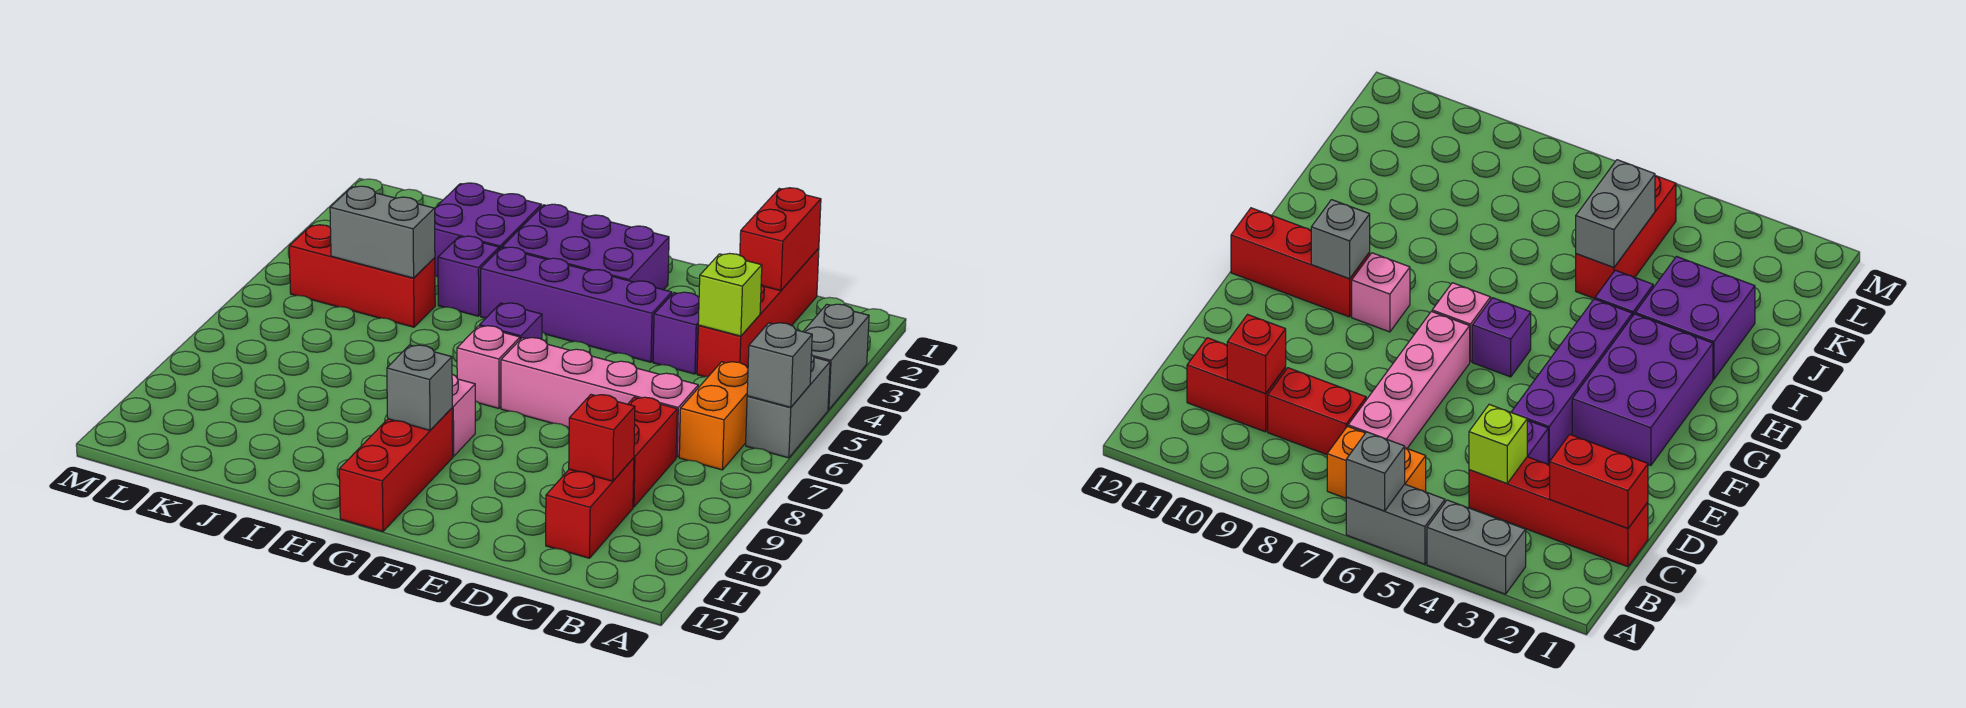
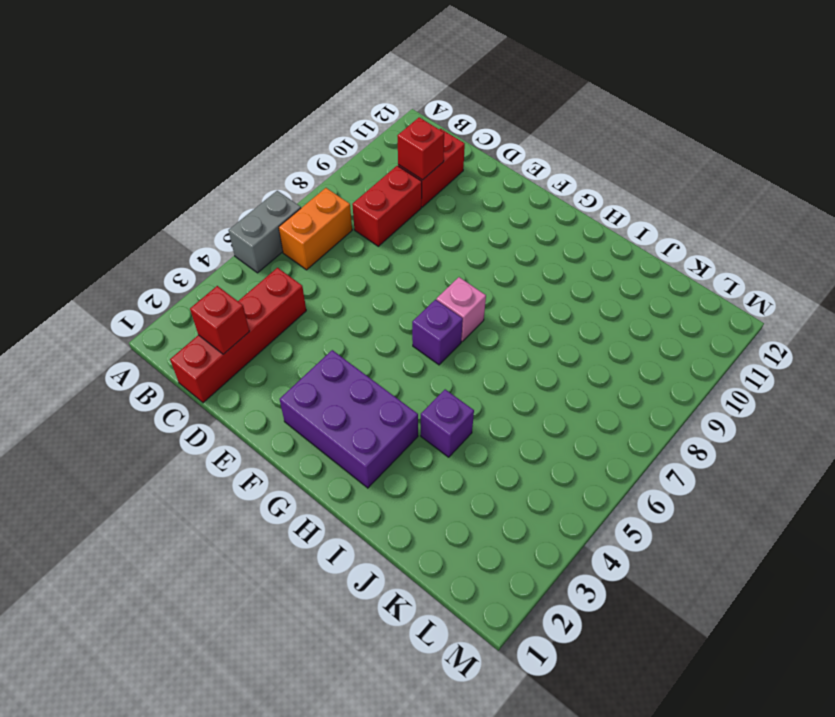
red 1x1 brick [190,286,250,354] -> red 1x2 brick [740,188,821,291]
none -> grey 1x2 brick [803,304,869,410]
none -> pink 1x4 brick [501,338,698,457]
none -> purple 1x1 brick [653,292,699,374]

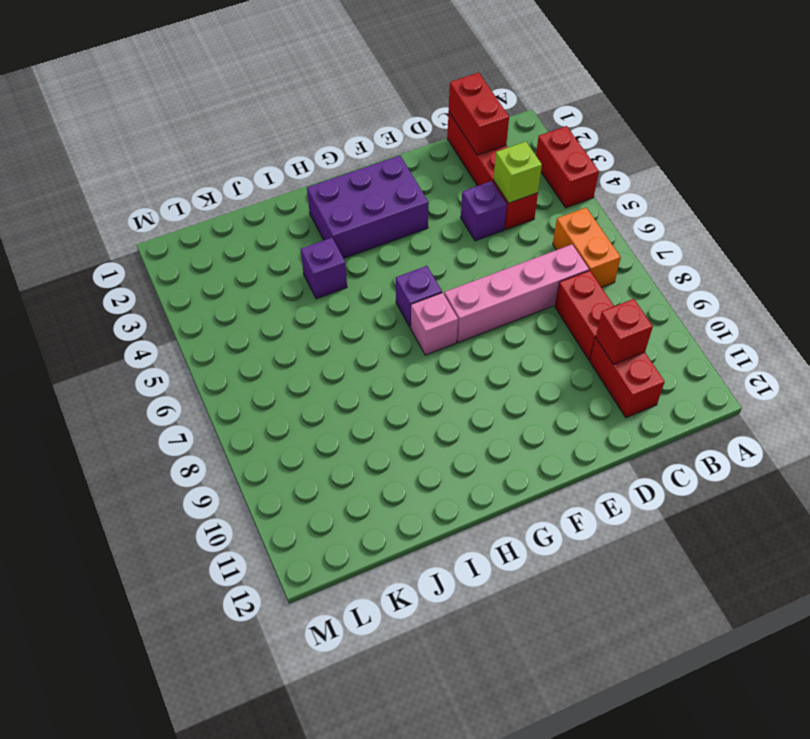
red 1x2 brick [536,126,599,208] -> grey 1x2 brick [803,304,869,410]
none -> grey 1x2 brick [746,354,830,458]
none -> purple 1x4 brick [481,247,672,362]
none -> pink 1x1 brick [452,374,475,457]

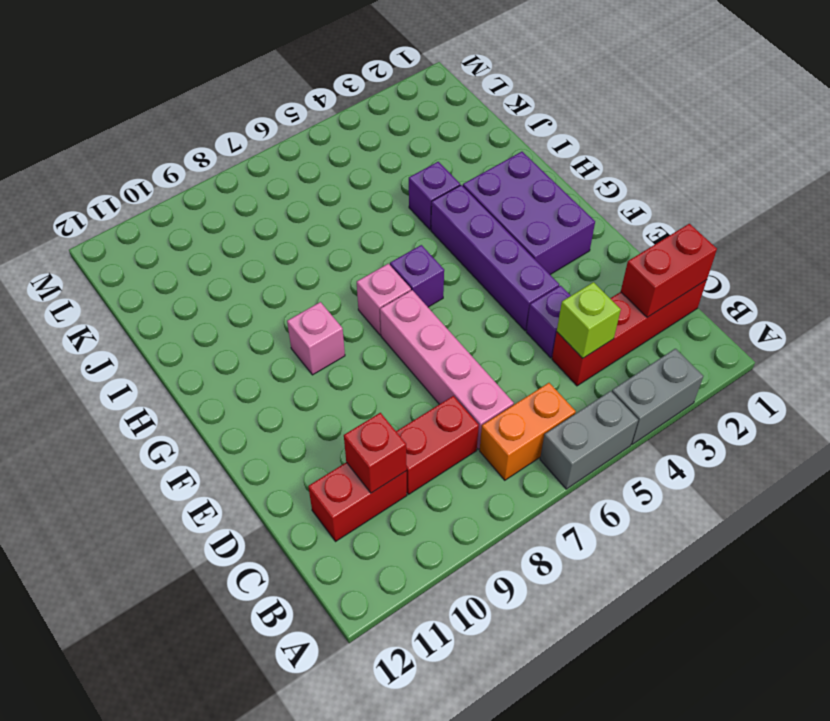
none -> red 1x3 brick [339,408,453,531]
none -> purple 2x2 brick [435,183,542,277]
none -> red 1x3 brick [289,225,435,327]

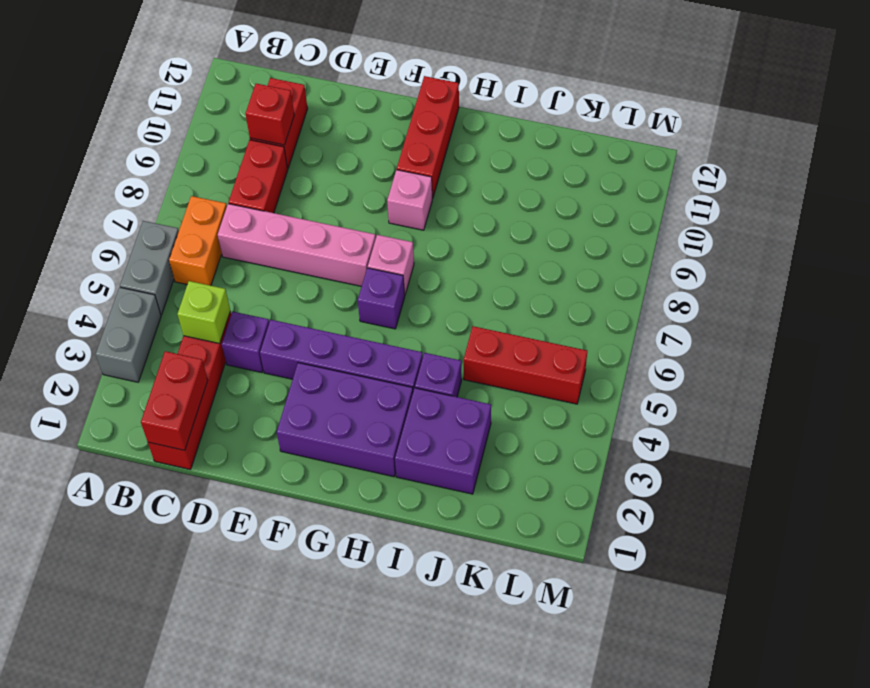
none -> grey 1x1 brick [747,323,812,407]
none -> grey 1x1 brick [387,345,452,430]
none -> grey 1x2 brick [330,186,435,278]

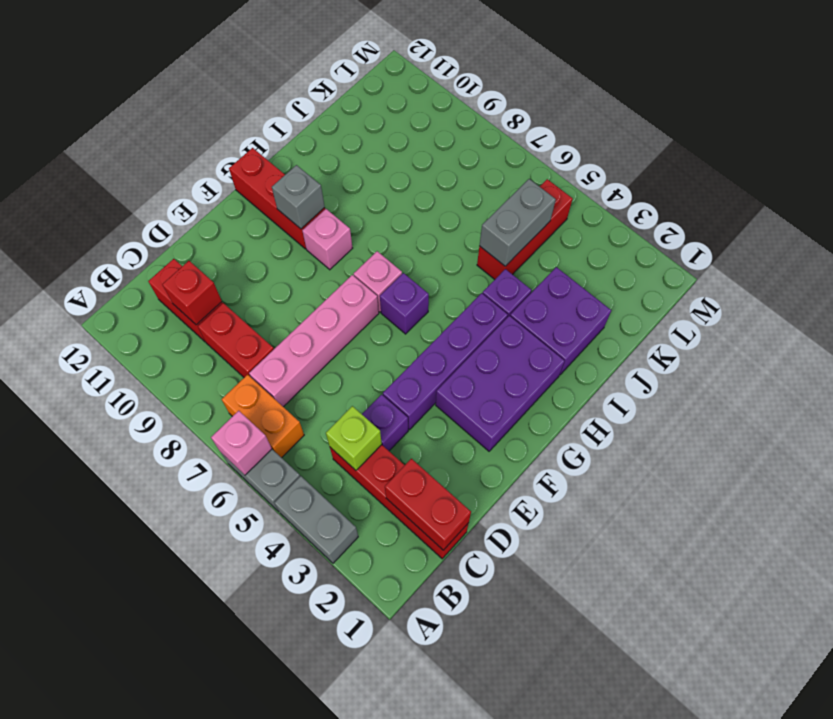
pink 1x1 brick [211,411,272,475] -> grey 1x1 brick [747,323,812,407]

